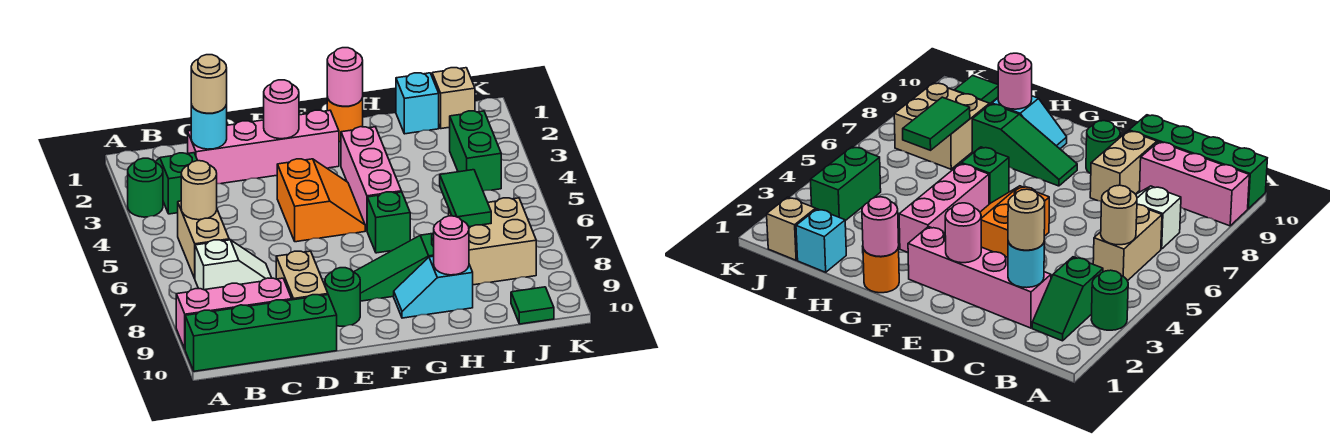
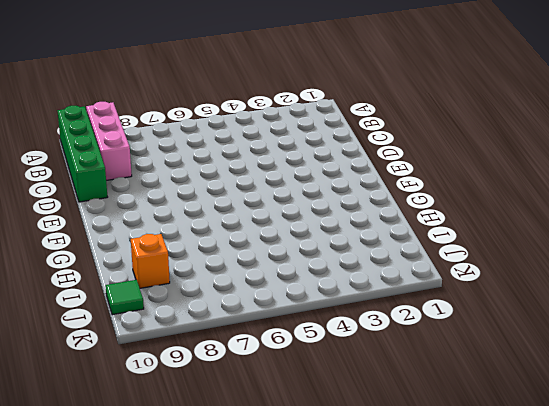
orange 1x1 brick [131,234,170,288] -> none
none -> green 1x1 round brick [128,158,163,217]
none -> green 1x2 slope [155,153,198,214]
none -> tan 1x2 brick [178,201,229,278]

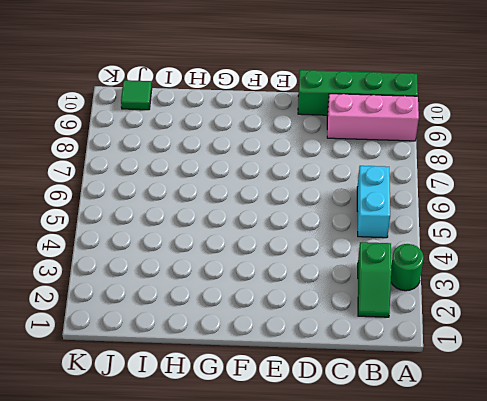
cyan 1x2 brick [357,166,390,238] -> tan 1x2 brick [178,201,229,278]
none -> white 1x2 slope [195,240,271,290]
none -> pink 1x4 brick [188,110,339,184]
none -> tan 1x2 brick [276,251,328,300]

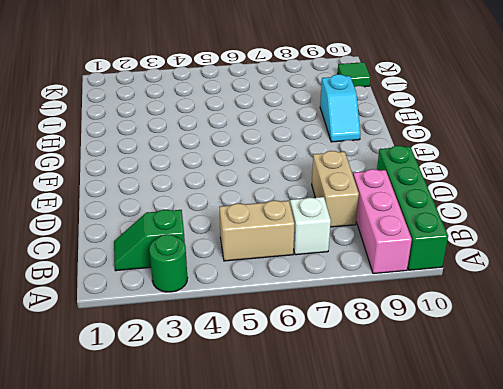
tan 1x2 brick [312,151,359,227] -> tan 1x2 brick turned to [276,251,328,300]
none -> pink 1x4 brick [188,110,339,184]
none -> orange 2x2 slope [277,159,365,242]
none -> green 1x1 round brick [325,268,360,326]

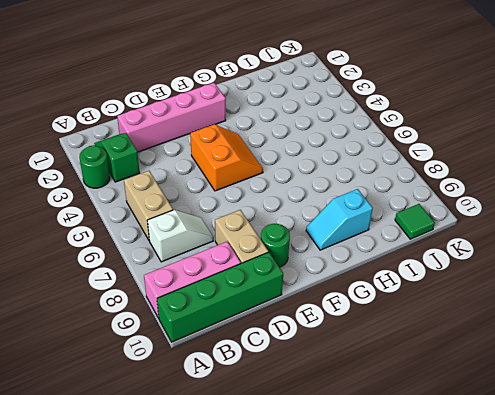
none -> green 1x3 slope [354,233,434,301]
none -> orange 1x1 round brick [327,97,363,142]
none -> pink 1x3 brick [341,127,401,230]

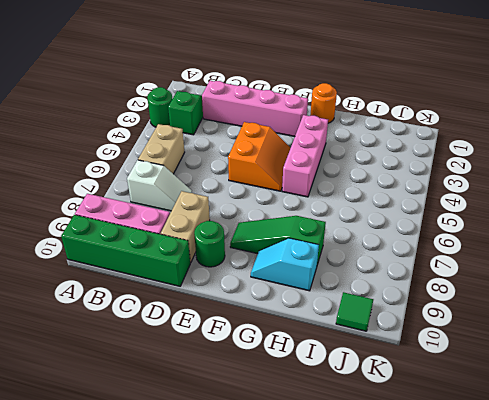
none -> green 1x1 brick [367,192,410,253]
none -> cyan 1x1 brick [396,73,439,134]
none -> tan 2x2 brick [449,198,536,285]

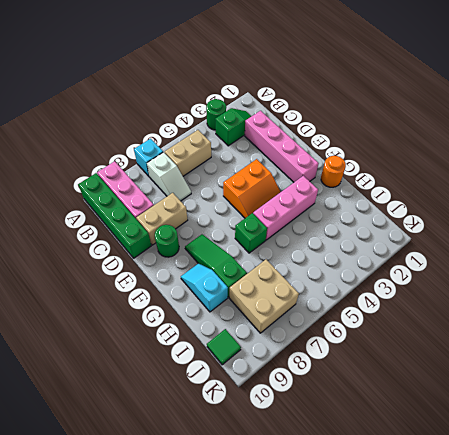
cyan 1x1 brick [134,139,163,176] -> cyan 1x1 brick moved to [396,73,439,134]
none -> tan 1x1 brick [432,68,475,129]
none -> green 1x2 brick [450,111,501,191]
none -> tan 1x1 round brick [181,161,217,220]

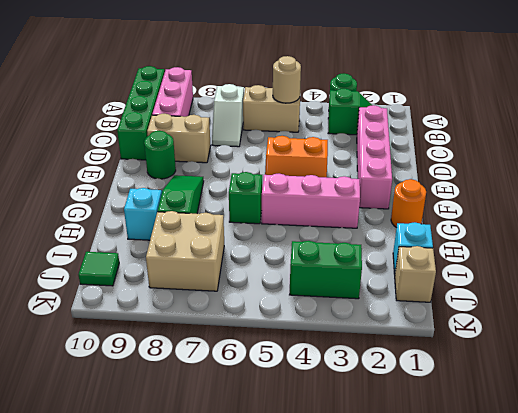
none -> cyan 1x1 round brick [191,104,227,149]
none -> pink 1x1 round brick [264,80,299,139]
none -> pink 1x1 round brick [327,48,363,106]

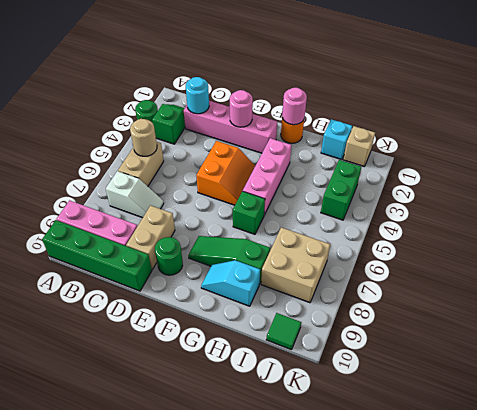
none -> pink 1x1 round brick [434,216,469,275]
none -> green 1x2 tile [440,170,491,227]
none -> tan 1x1 round brick [191,55,227,113]

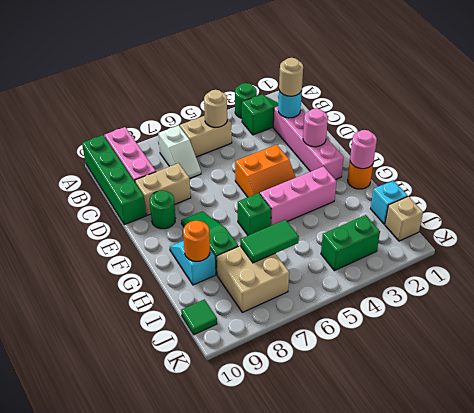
orange 1x1 round brick [183,220,210,261] -> pink 1x1 round brick [434,216,469,275]

